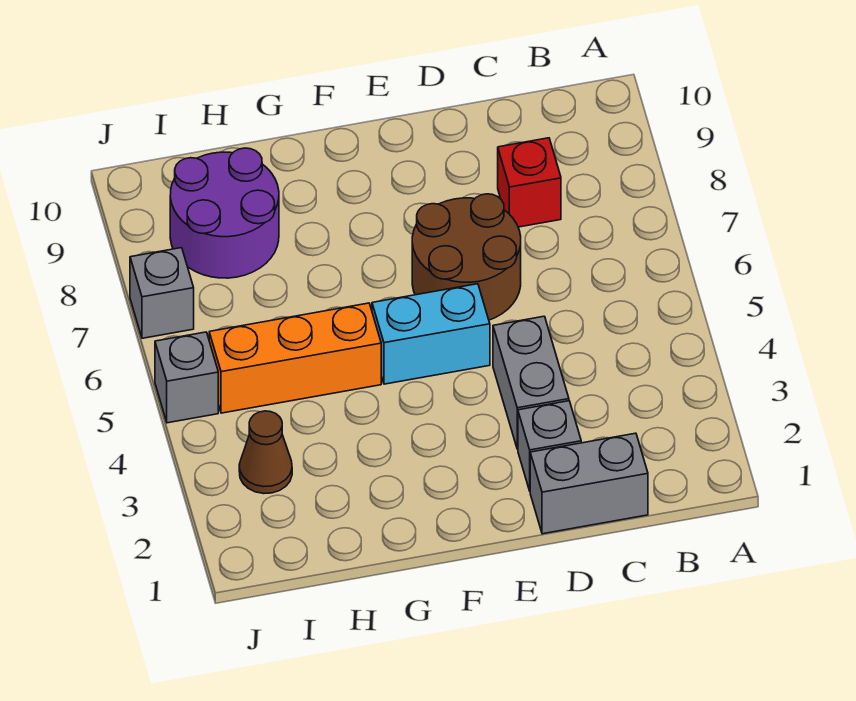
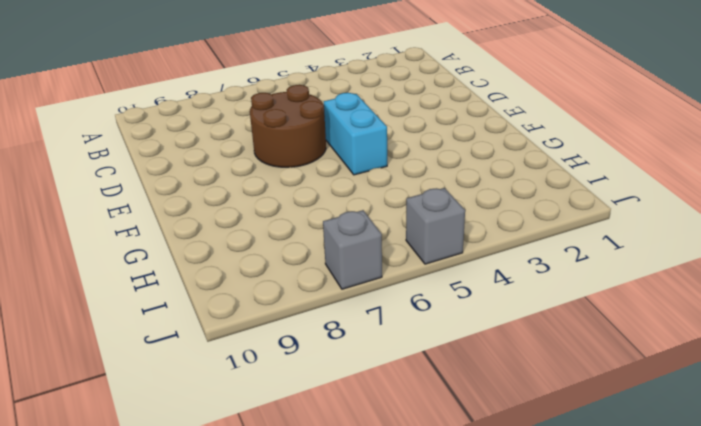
none -> grey 1x2 brick [530,433,648,534]
none -> red 1x1 brick [498,138,561,227]

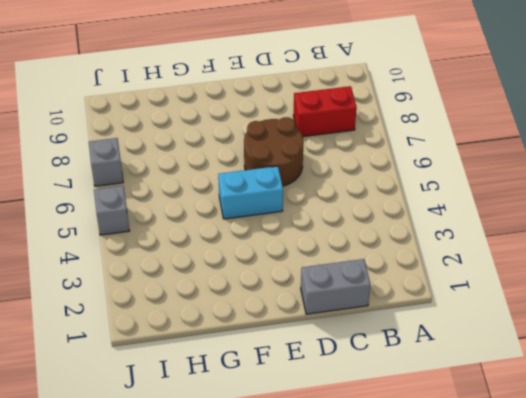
red 1x2 brick [293,86,357,137] -> red 1x1 brick [498,138,561,227]
none -> grey 1x1 brick [518,401,581,491]
none -> grey 1x2 brick [493,316,569,449]

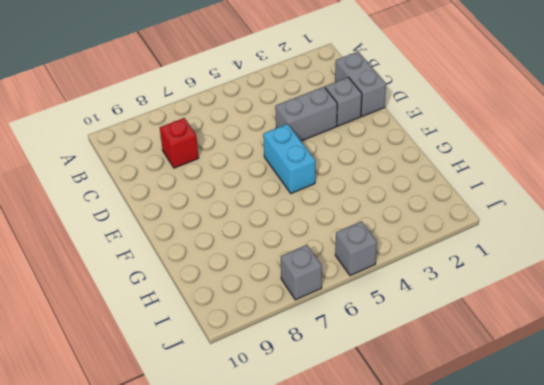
none -> brown 2x2 round brick [412,194,521,320]
none -> orange 1x3 brick [209,303,381,413]

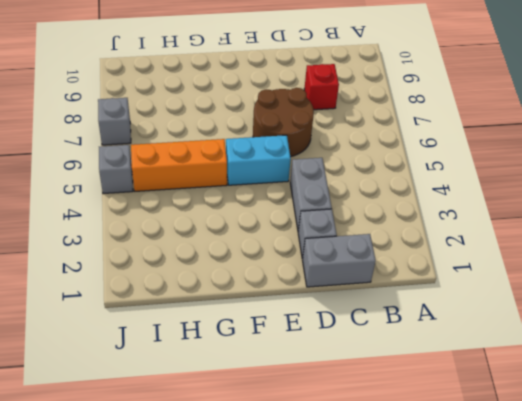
none -> purple 2x2 round brick [170,148,279,278]
none -> brown 1x1 cone [239,411,292,494]

